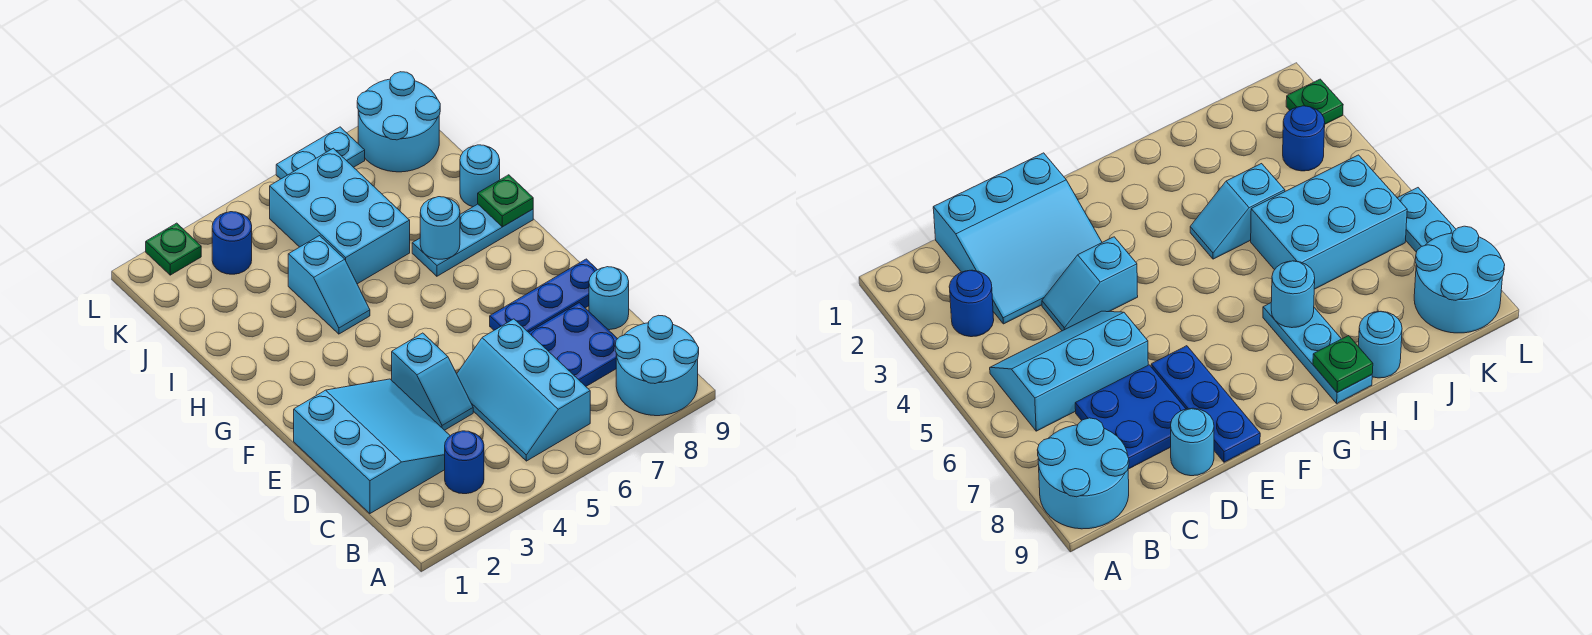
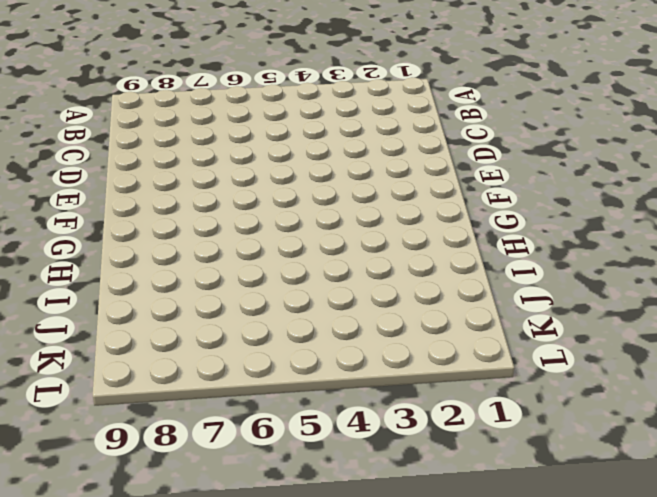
none -> cyan 2x2 round brick [615,315,699,416]
none -> blue 1x1 round brick [445,431,484,494]
none -> cyan 2x3 slope [457,319,590,461]

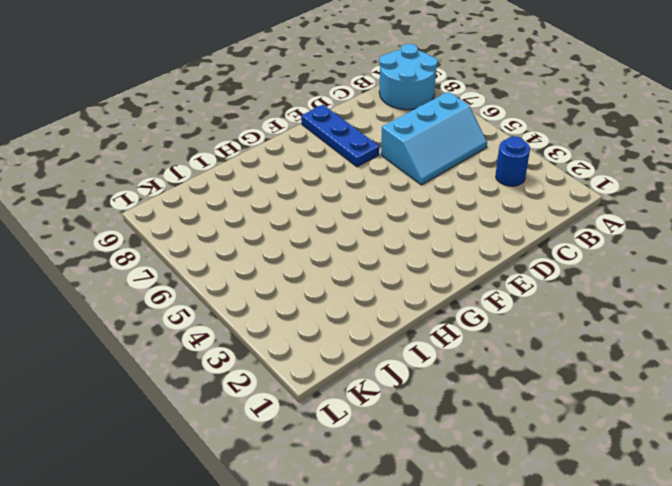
none -> cyan 3x3 slope [294,379,450,514]
none -> blue 2x2 plate [529,303,618,386]
none -> cyan 1x2 slope [392,333,473,430]

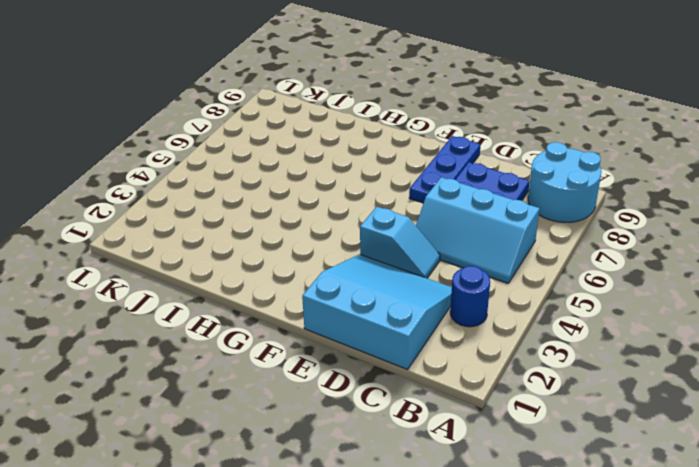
none -> cyan 1x1 round brick [589,267,629,330]
none -> cyan 1x2 slope [288,236,370,334]
none -> cyan 1x3 plate [412,204,533,276]

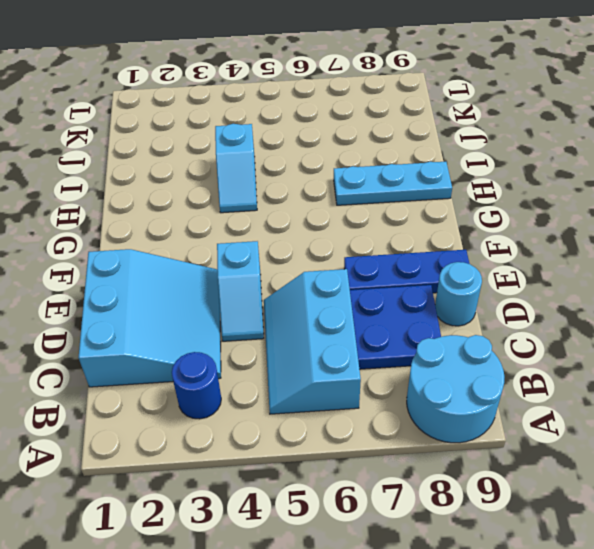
none -> cyan 2x3 brick [270,148,410,284]
none -> cyan 1x1 round brick [460,145,500,207]
none -> blue 1x1 round brick [212,212,252,274]

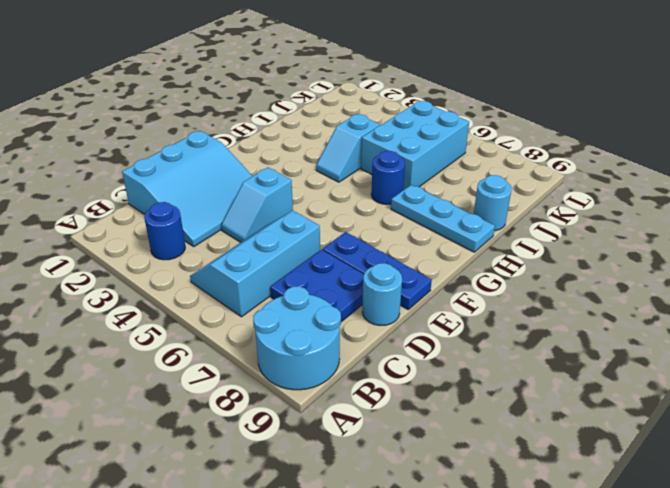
blue 1x1 round brick [371,151,405,205] -> blue 1x1 round brick moved to [212,212,252,274]
none -> cyan 2x2 round brick [357,72,440,172]
none -> green 1x1 plate [146,223,201,275]
none -> cyan 1x2 plate [276,127,365,179]

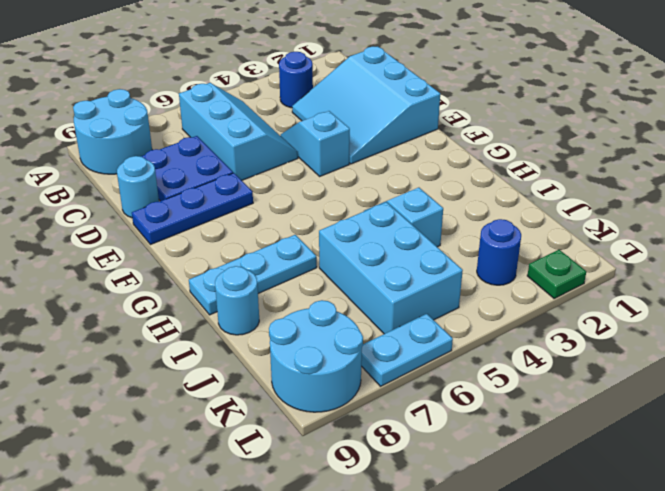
none -> cyan 1x1 round brick [420,197,460,259]
none -> green 1x1 plate [478,175,533,227]

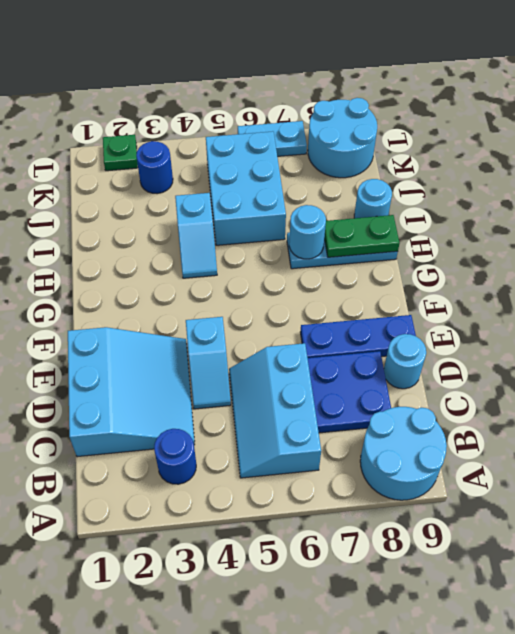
green 1x2 plate [324,215,400,257] -> green 1x1 plate [478,175,533,227]

